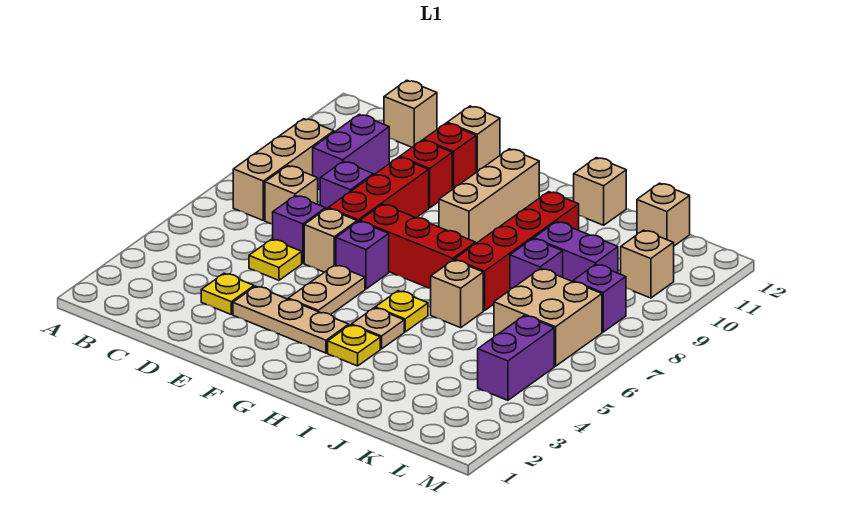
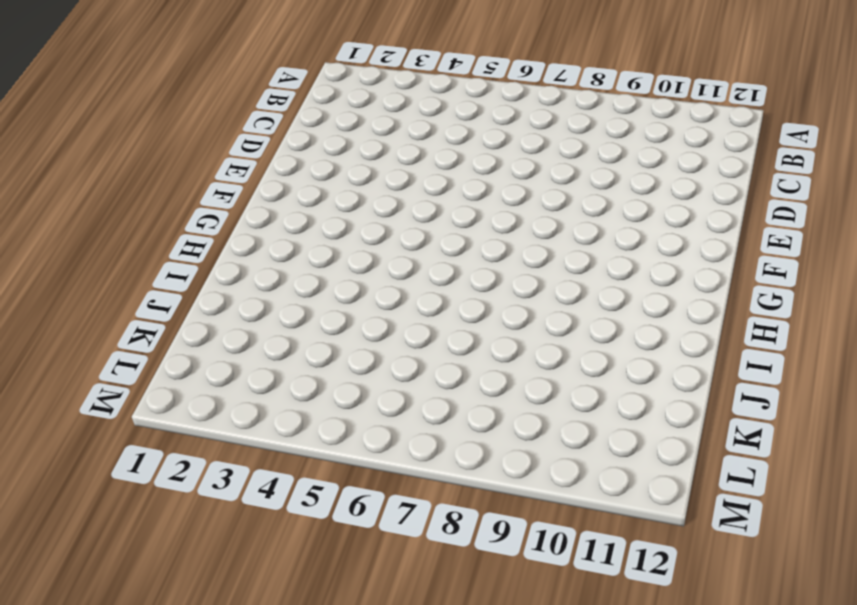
none -> tan 1x3 brick [233,119,334,220]
none -> tan 1x1 brick [265,166,318,224]
none -> purple 1x2 brick [313,115,389,190]
none -> tan 1x1 brick [384,80,437,147]

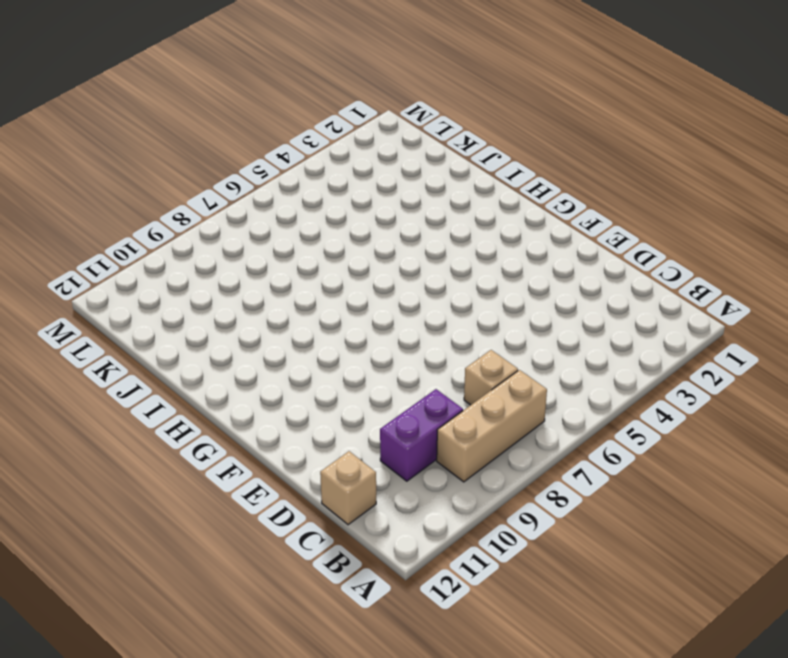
none -> yellow 1x1 plate [201,273,254,314]
none -> yellow 1x1 plate [249,239,302,280]
none -> purple 1x1 brick [273,196,326,263]
none -> purple 1x1 brick [320,162,373,209]

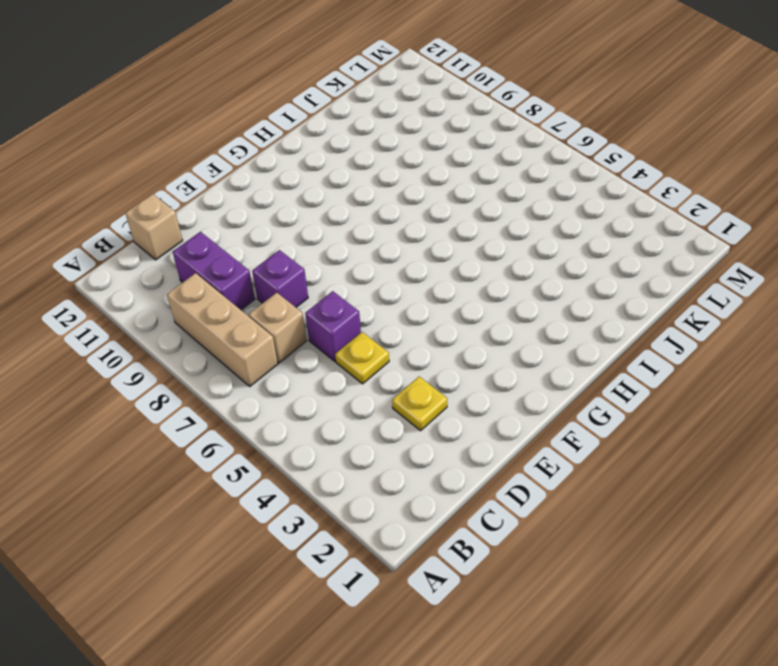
none -> tan 1x3 plate [233,286,349,353]
none -> tan 1x1 brick [304,209,357,272]
none -> red 1x3 brick [328,157,429,222]
none -> red 1x1 brick [400,140,452,208]

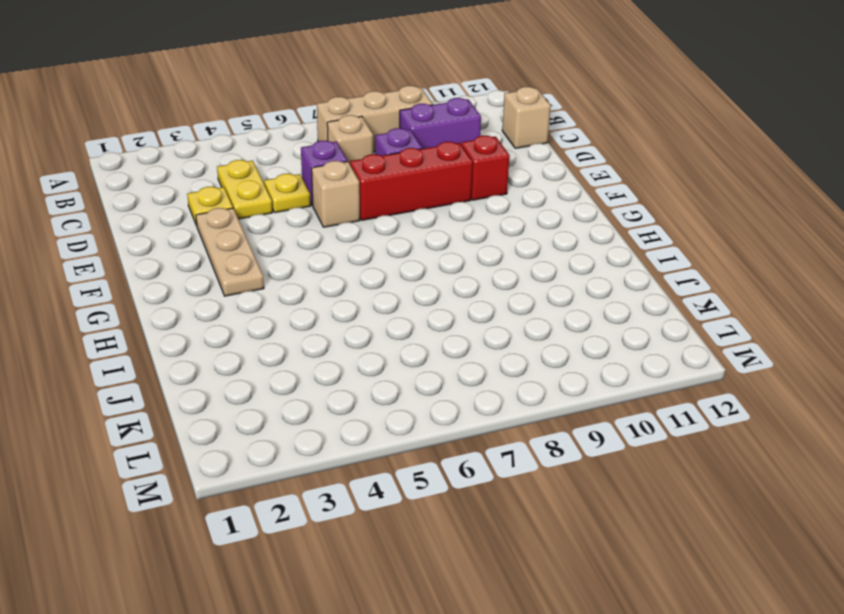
yellow 1x2 plate [217,160,272,219] -> none
none -> red 1x1 brick [423,123,476,189]
none -> tan 1x1 brick [447,106,500,172]
none -> tan 1x2 plate [288,265,365,315]
none -> purple 1x1 brick [336,221,389,289]

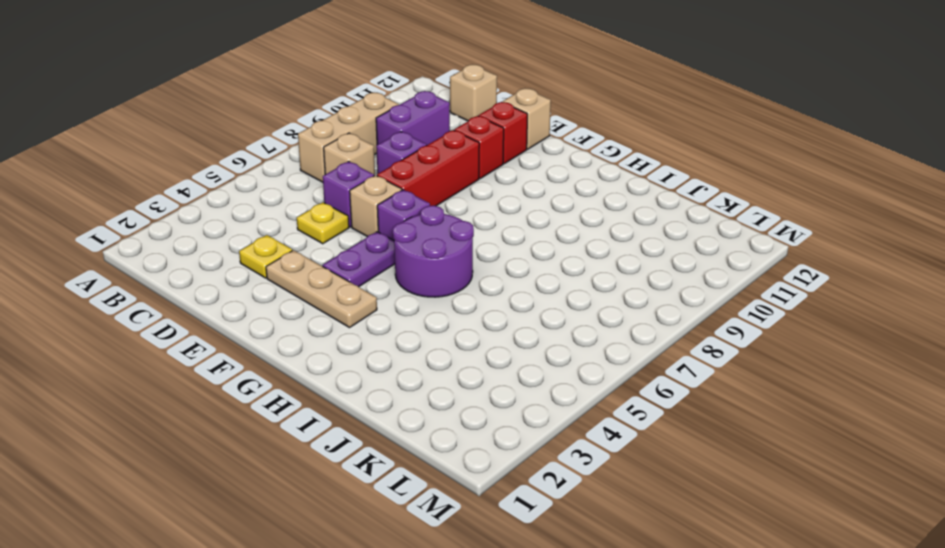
purple 1x2 plate [322,232,395,287] -> tan 1x2 plate [288,265,365,315]
purple 2x2 round brick [393,206,474,297] -> yellow 1x1 plate [375,291,428,332]
none -> red 1x3 brick [360,204,476,288]
none -> tan 1x3 brick [439,149,539,243]
none -> yellow 1x1 plate [328,325,380,366]
none -> tan 1x1 plate [351,308,404,349]

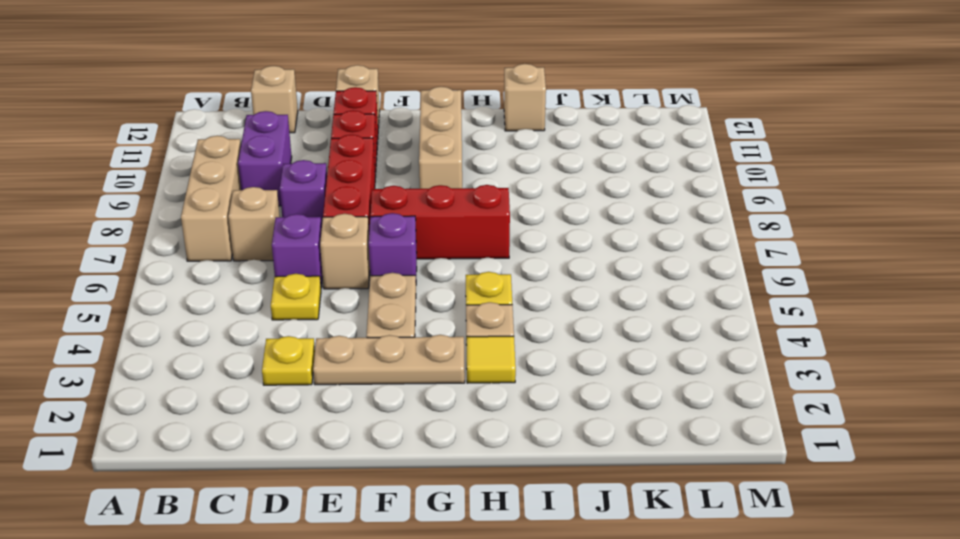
yellow 1x1 tile [466,336,516,383] -> yellow 1x1 plate [328,325,380,366]
none -> tan 1x1 brick [431,260,483,328]
none -> red 1x4 brick [455,192,579,311]
none -> purple 1x1 brick [510,239,563,289]
none -> purple 1x2 brick [534,222,618,282]

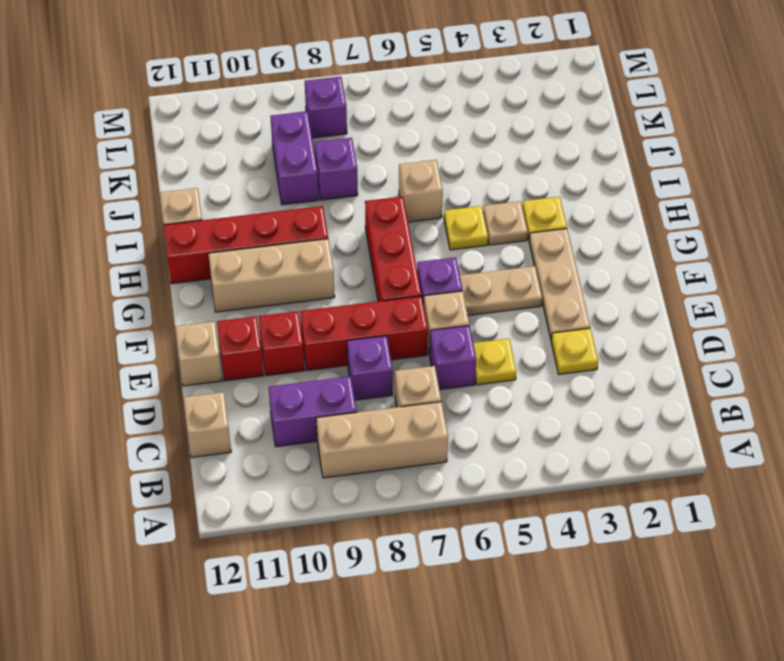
red 1x4 brick [164,206,328,284] -> red 1x4 brick moved to [455,192,579,311]
none -> tan 2x2 brick [494,269,602,366]
none -> tan 1x1 brick [637,183,690,246]
none -> purple 1x2 brick [478,316,554,400]
none -> tan 1x1 brick [621,230,674,298]

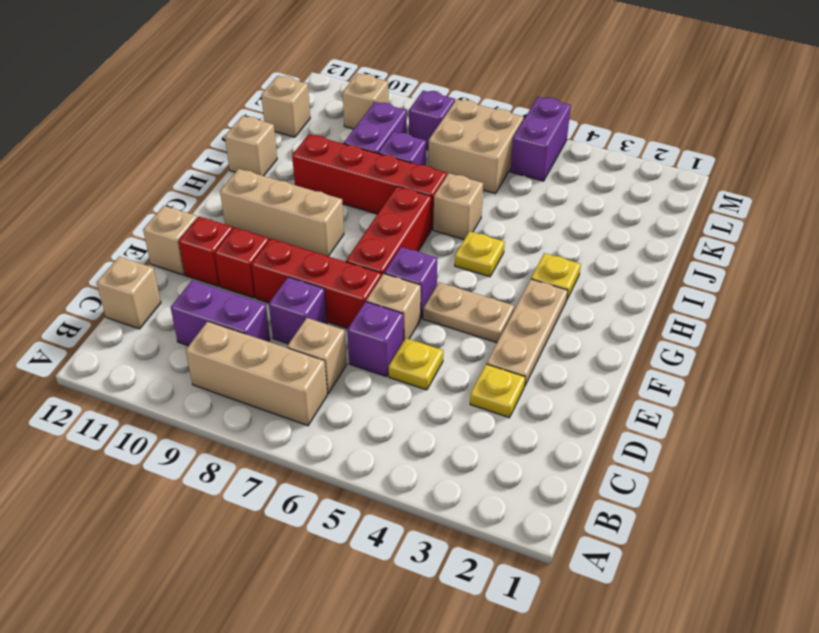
purple 1x2 brick [510,97,571,181] -> purple 1x2 brick turned to [478,316,554,400]
none -> tan 1x1 plate [351,308,404,349]

